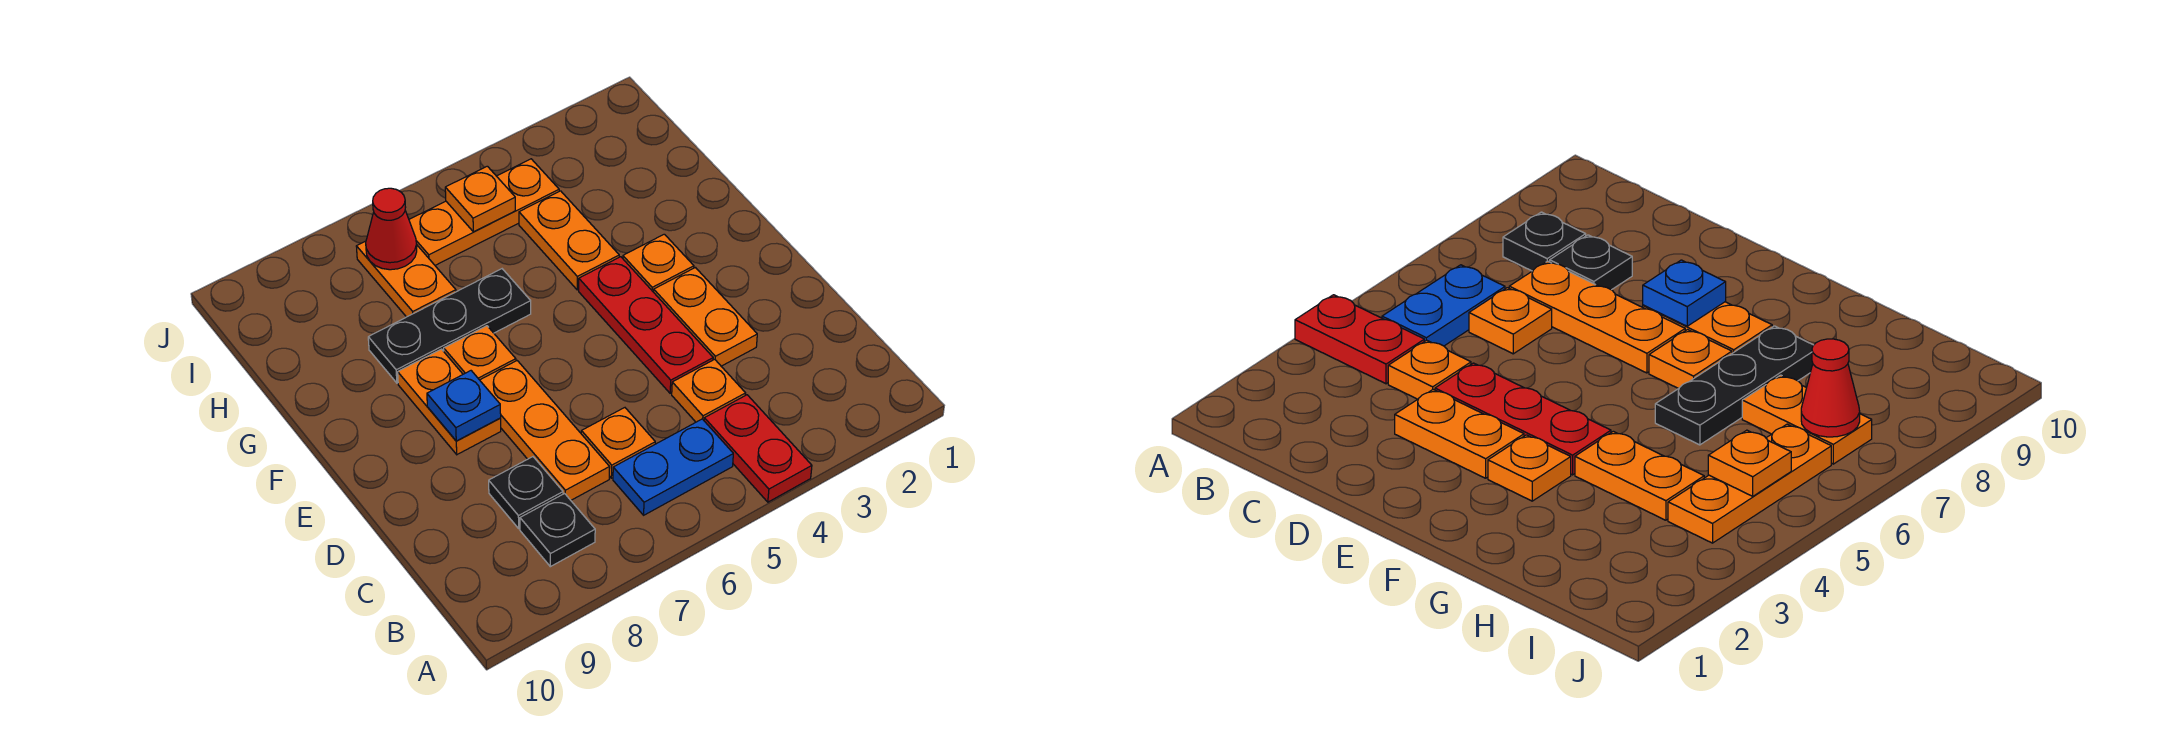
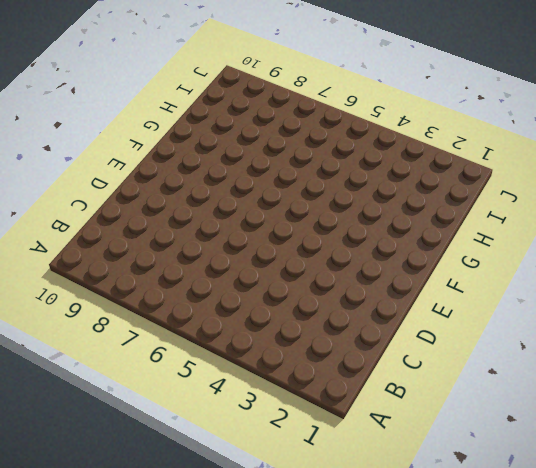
none -> red 1x2 plate [704,395,812,502]
none -> blue 1x2 plate [613,419,733,515]
none -> black 1x1 plate [520,494,595,567]

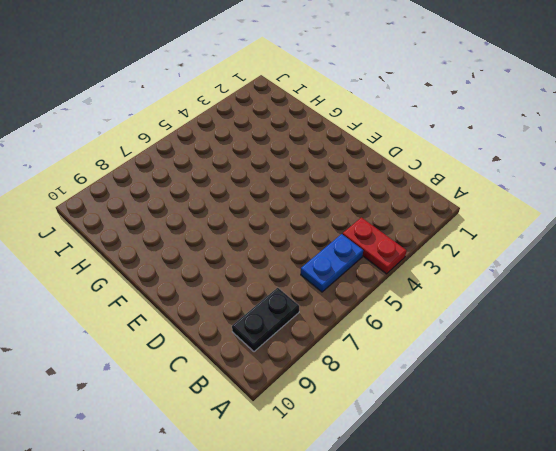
black 1x2 plate [232,288,299,352] -> black 1x1 plate [520,494,595,567]
none -> orange 1x1 plate [672,359,746,422]
none -> orange 1x1 plate [581,408,655,478]
none -> orange 1x3 plate [480,361,610,500]

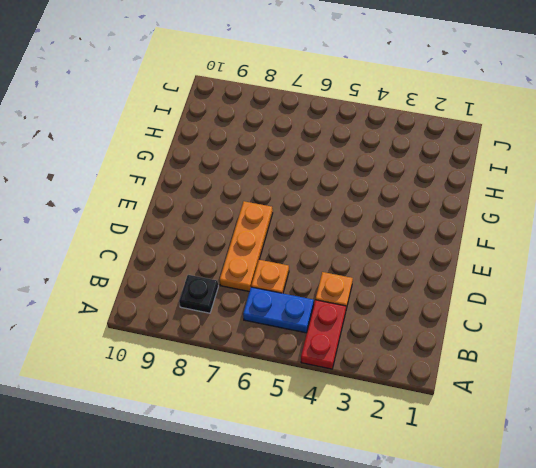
none -> black 1x1 plate [489,457,563,528]
none -> orange 1x2 plate [654,268,757,366]
none -> red 1x3 plate [579,257,713,393]

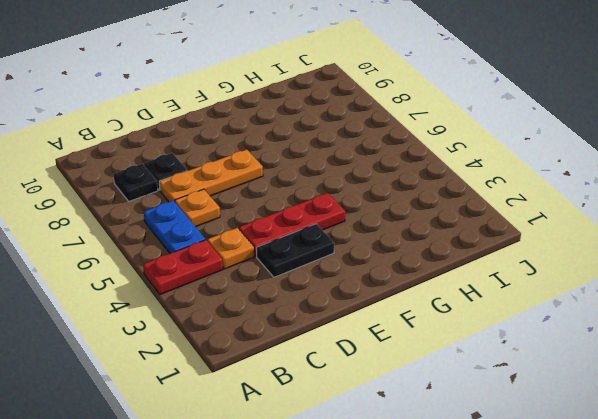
black 1x2 plate [256,224,334,277] -> orange 1x2 plate [654,268,757,366]
none -> orange 1x2 plate [398,349,501,455]
none -> orange 1x1 plate [623,234,694,292]
none -> orange 1x1 plate [444,326,516,380]

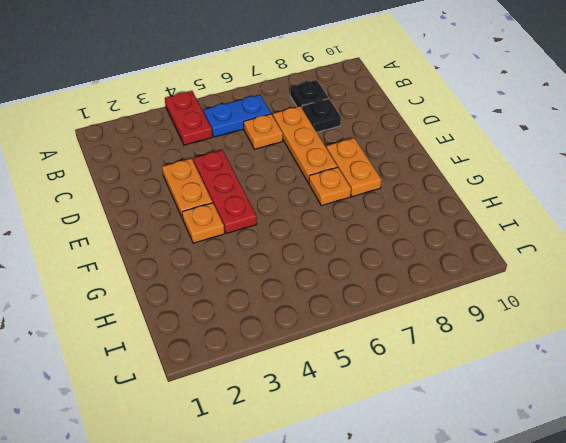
none -> orange 1x1 plate [672,359,746,422]
none -> orange 1x2 plate [519,191,619,290]
none -> black 1x3 plate [368,269,531,383]

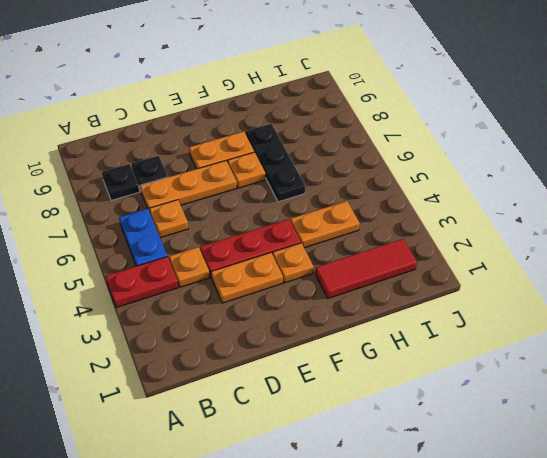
red 1x3 tile [315,239,417,298] -> none
none -> orange 1x2 plate [356,241,456,317]
none -> orange 1x3 plate [409,159,559,265]
none -> blue 1x1 plate [427,371,501,441]

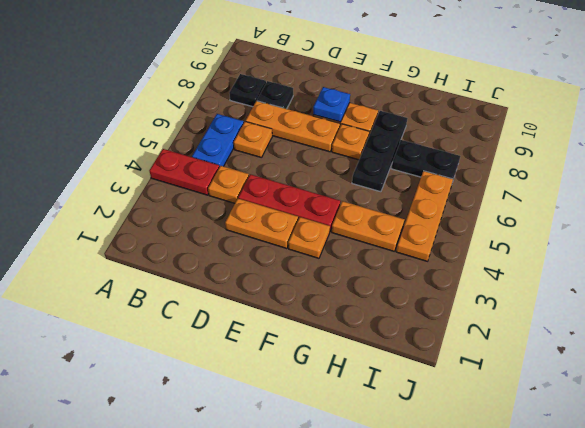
black 1x2 plate [391,140,460,179] -> orange 1x2 plate [356,241,456,317]
none -> orange 1x1 plate [445,166,515,232]
none -> red 1x1 cone [366,188,417,270]

